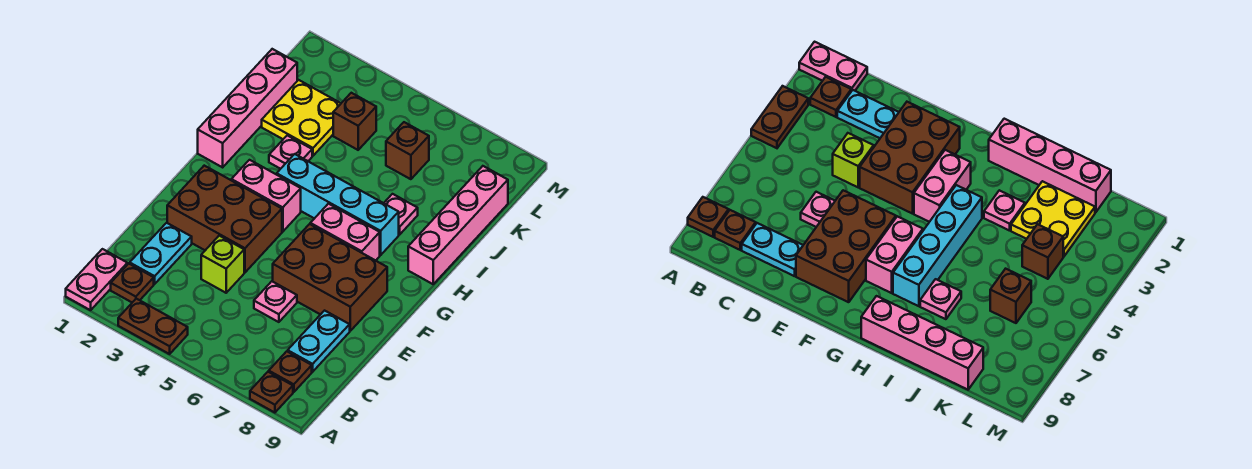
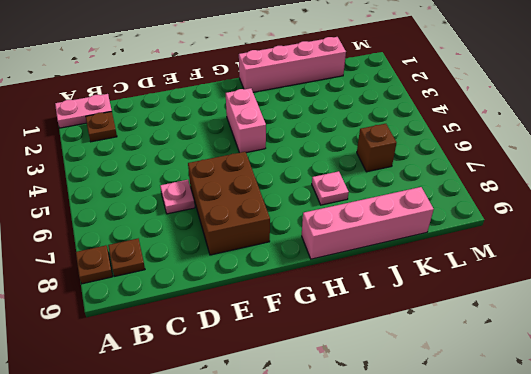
none -> brown 1x2 plate [118,299,188,354]
none -> cyan 1x2 plate [130,223,192,284]
none -> cyan 1x2 plate [288,311,350,372]

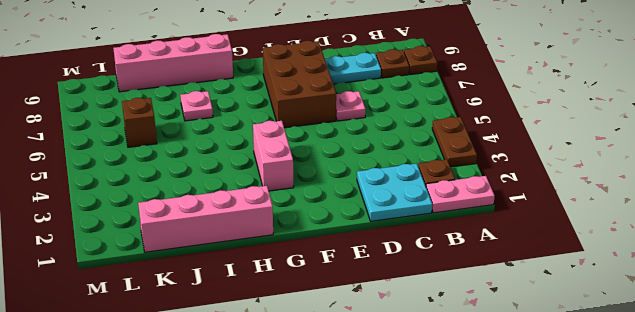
cyan 2x2 plate [357,163,432,221] -> cyan 1x2 plate [130,223,192,284]
none -> lime 1x1 brick [201,236,244,293]
none -> brown 2x3 brick [167,166,282,272]
none -> pink 1x2 brick [310,204,380,261]

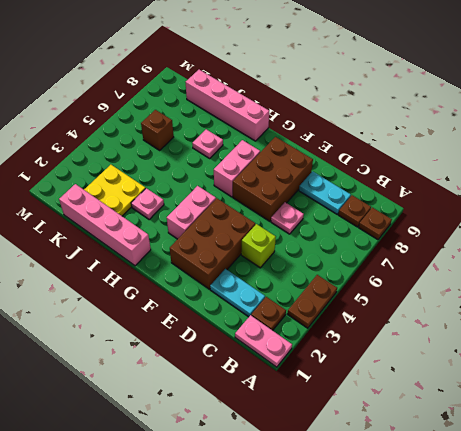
none -> cyan 1x4 brick [277,154,399,255]
none -> brown 1x1 brick [333,93,376,150]

